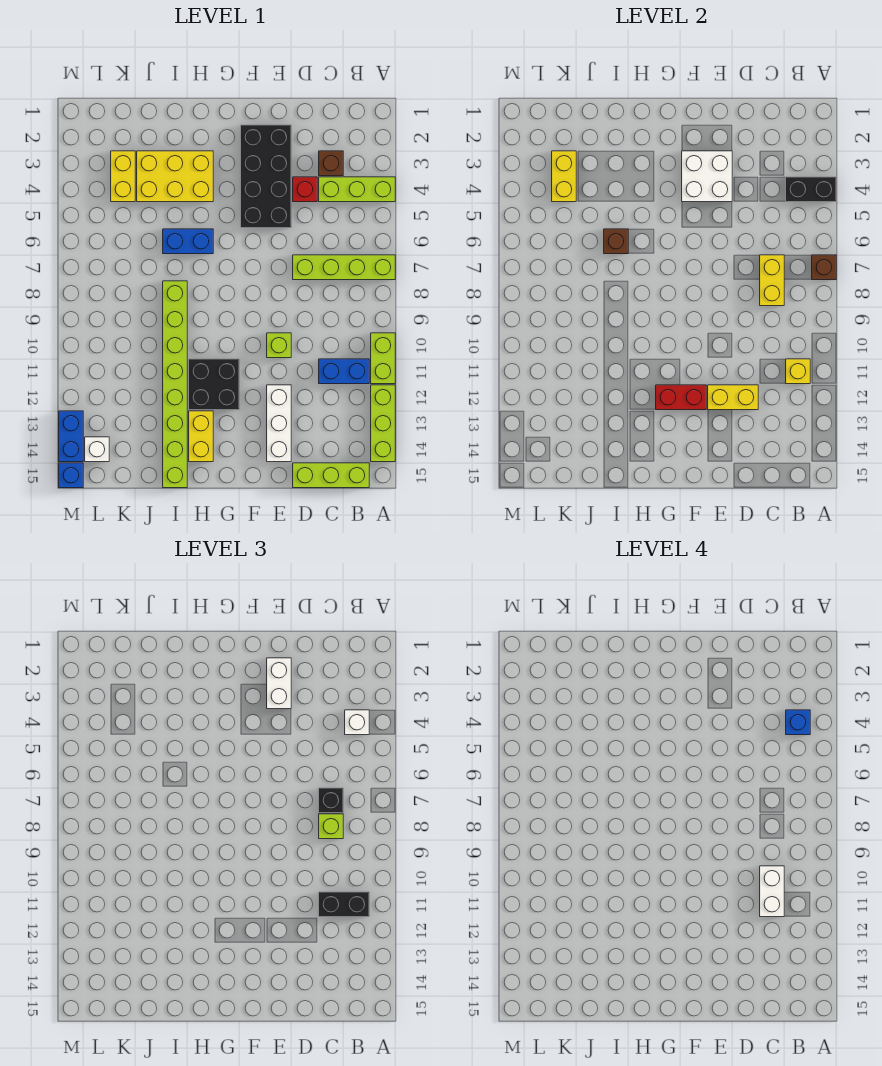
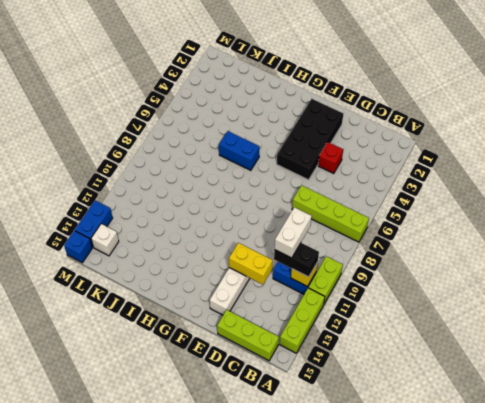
none -> lime 1x3 brick [319,177,395,202]
none -> brown 1x1 brick [319,151,343,176]
none -> lime 1x1 brick [267,333,291,358]
none -> black 2x2 brick [189,359,239,410]

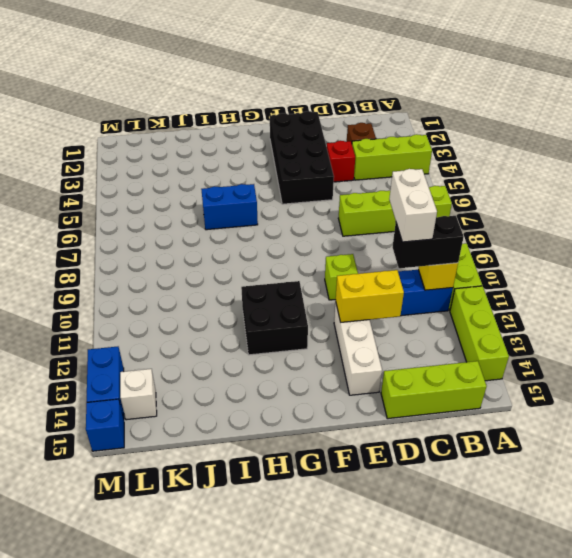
none -> yellow 2x3 brick [137,151,213,202]
none -> yellow 1x2 brick [189,411,213,462]
none -> lime 1x8 brick [163,281,187,488]
none -> yellow 1x2 brick [111,151,135,202]

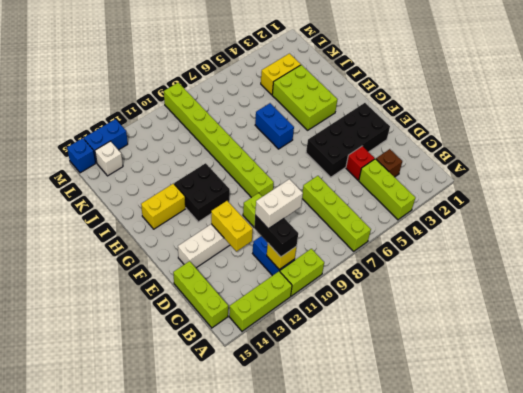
lime 1x8 brick [164,83,274,198] -> lime 1x8 brick turned to [163,281,187,488]
lime 2x3 brick [272,65,337,130] -> yellow 2x3 brick [137,151,213,202]
none -> black 1x2 brick [786,177,836,202]
none -> brown 1x1 brick [812,255,836,280]
none -> yellow 1x2 brick [760,255,784,306]
none -> white 2x2 brick [682,151,732,202]

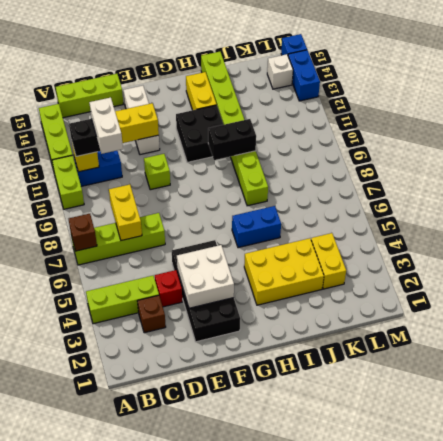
black 1x2 brick [208,119,256,160] -> black 1x2 brick moved to [786,177,836,202]
none -> red 1x2 brick [656,385,706,410]
none -> brown 1x1 brick [604,229,628,254]
none -> yellow 1x2 brick [552,151,576,202]
none -> white 1x1 brick [345,710,369,735]

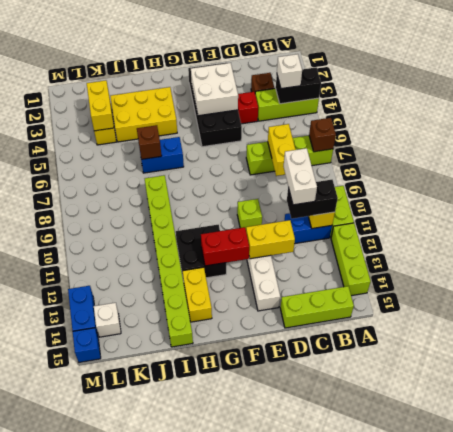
none -> black 1x1 brick [319,788,343,813]
none -> lime 1x1 brick [319,814,343,839]
none -> white 1x2 brick [267,658,291,709]
none -> blue 1x1 brick [786,710,810,735]

